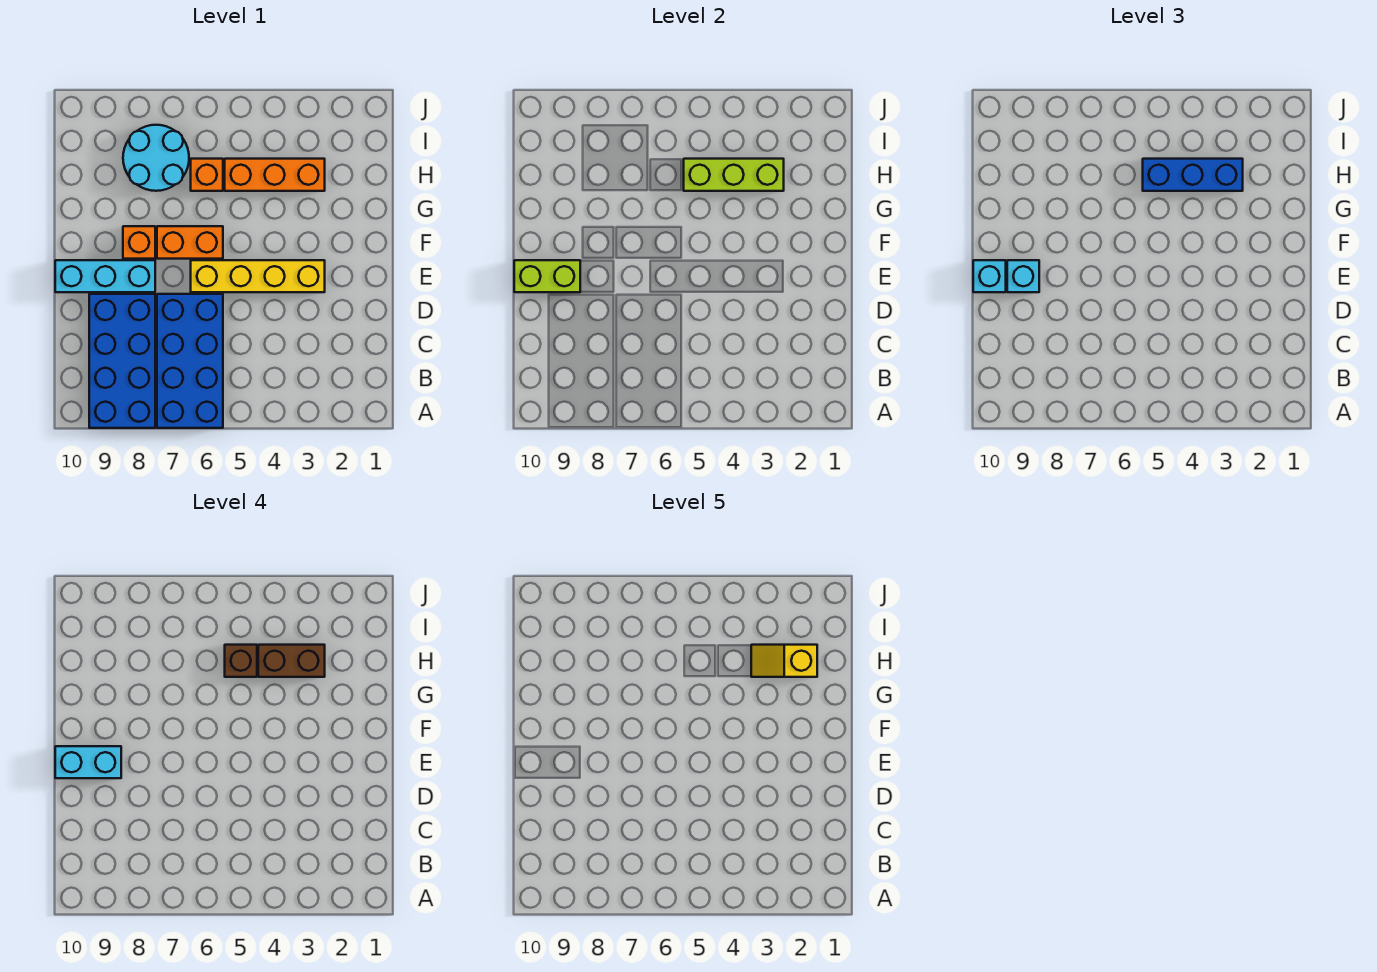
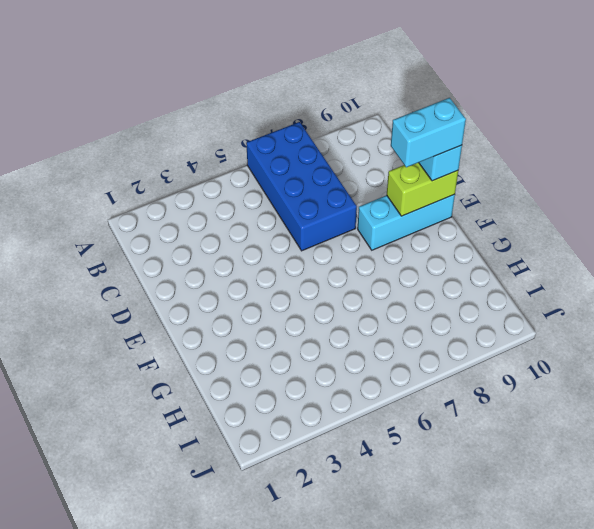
none -> blue 2x4 brick [89,294,155,428]
none -> yellow 1x4 brick [191,260,325,292]
none -> orange 1x2 brick [157,226,223,259]

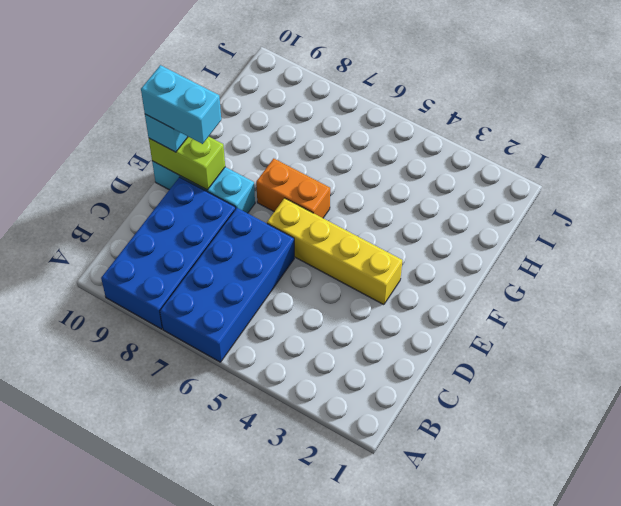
none -> orange 1x1 brick [123,226,155,259]
none -> orange 1x3 brick [225,159,325,191]
none -> orange 1x1 brick [191,159,223,191]

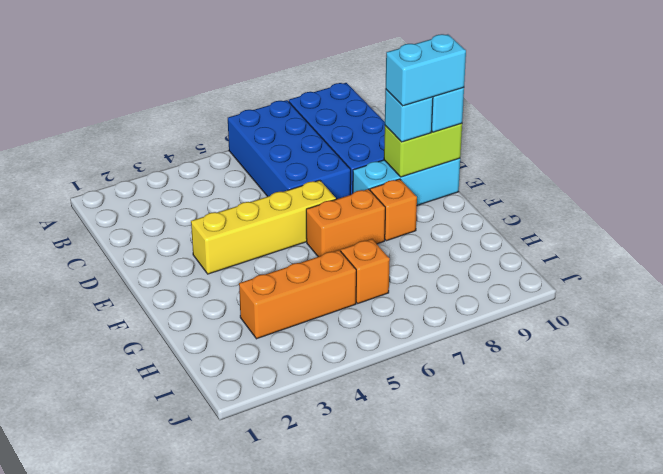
none -> cyan 2x2 round brick [123,125,189,191]
none -> lime 1x3 brick [684,159,784,191]
none -> blue 1x3 brick [1143,159,1243,191]

